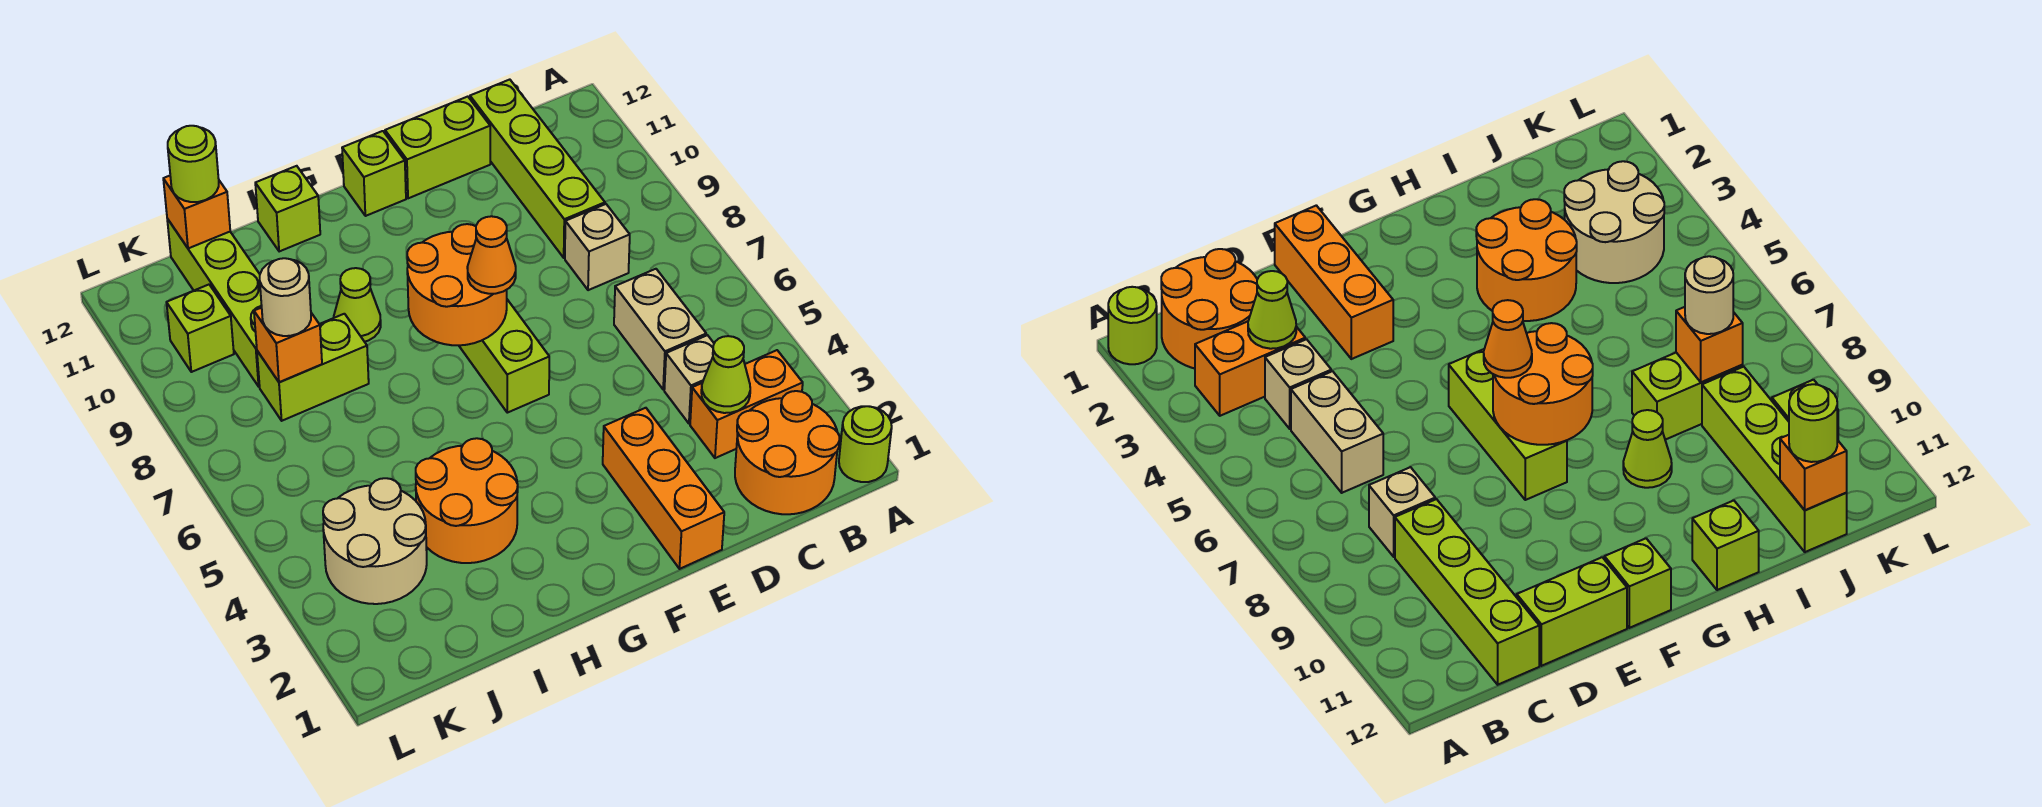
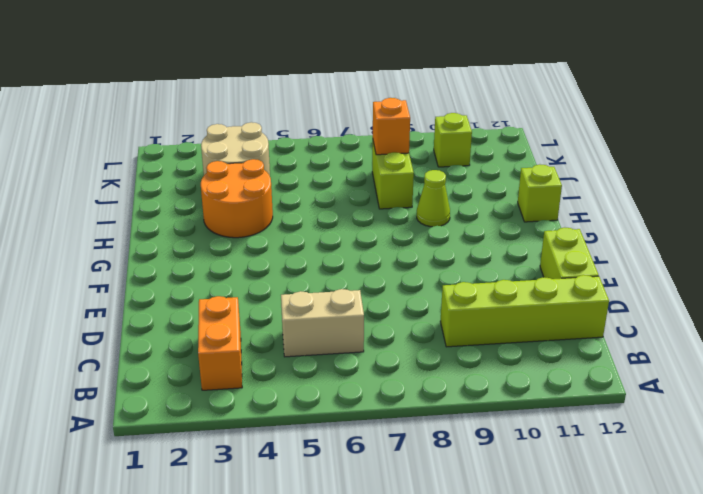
none -> lime 1x1 round brick [839,406,892,482]
none -> orange 2x2 round brick [735,391,840,514]
none -> tan 1x1 brick [664,335,714,424]

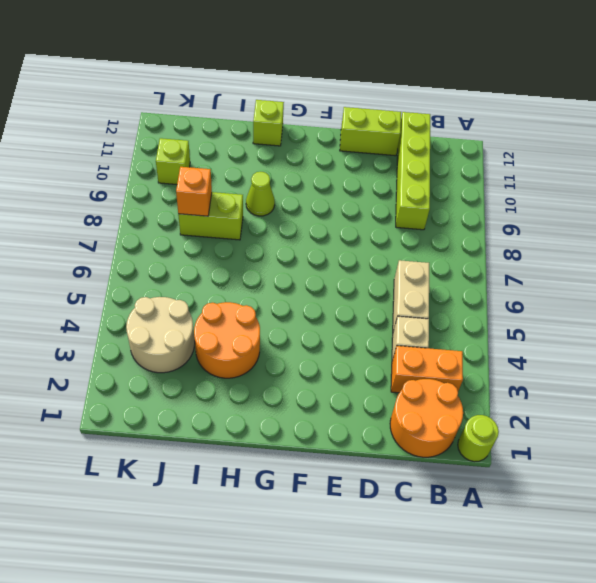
none -> tan 1x1 brick [565,204,630,290]
none -> orange 1x3 brick [603,408,724,569]
none -> lime 1x3 brick [459,300,549,413]

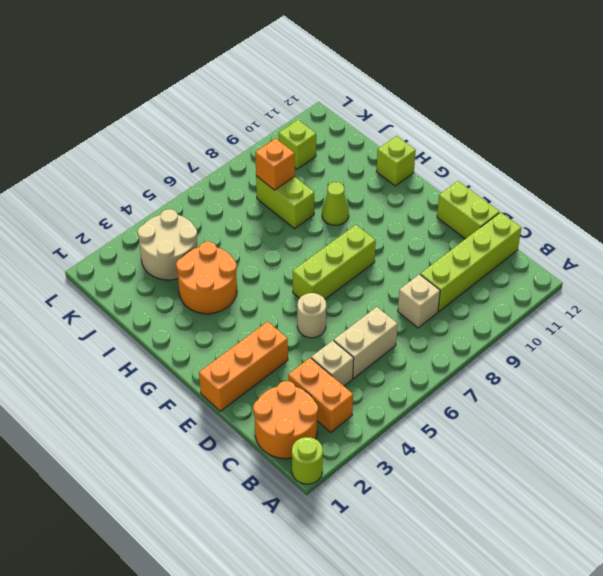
tan 1x1 round brick [297,293,326,338] -> tan 1x1 round brick moved to [260,258,311,336]
none -> lime 1x1 brick [342,131,406,216]
none -> lime 1x4 brick [167,219,262,387]
none -> lime 1x1 cone [701,336,750,413]

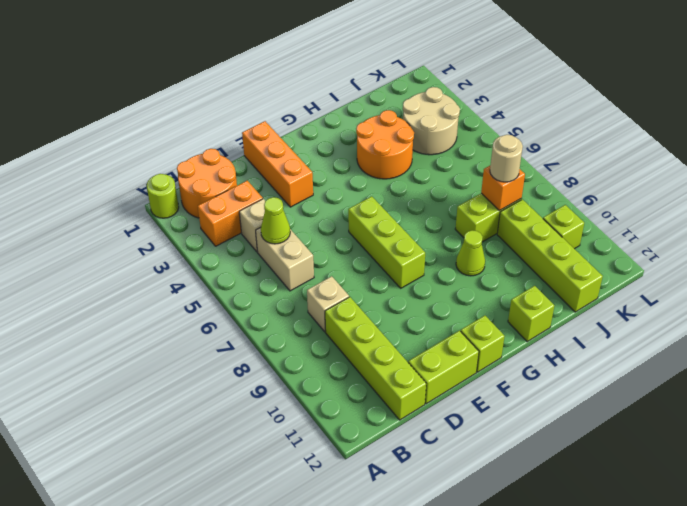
lime 1x1 cone [261,197,290,244] -> lime 1x1 cone moved to [701,336,750,413]
none -> orange 2x2 round brick [407,224,507,345]
none -> orange 1x1 brick [163,176,230,248]
none -> orange 1x1 cone [467,216,516,294]

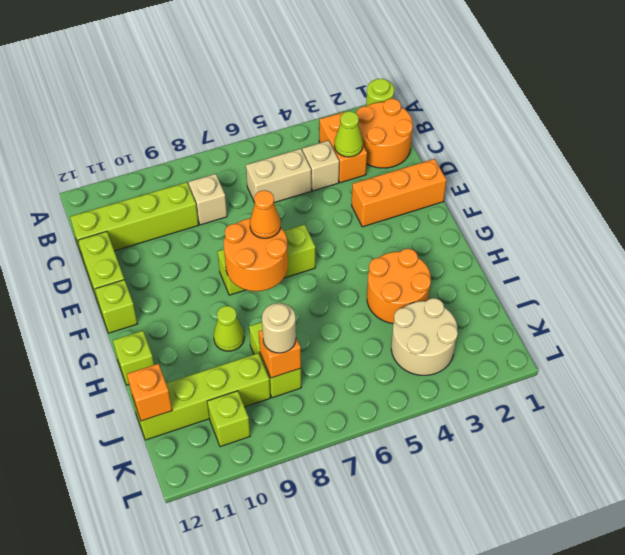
none -> lime 1x1 round brick [168,126,219,202]

